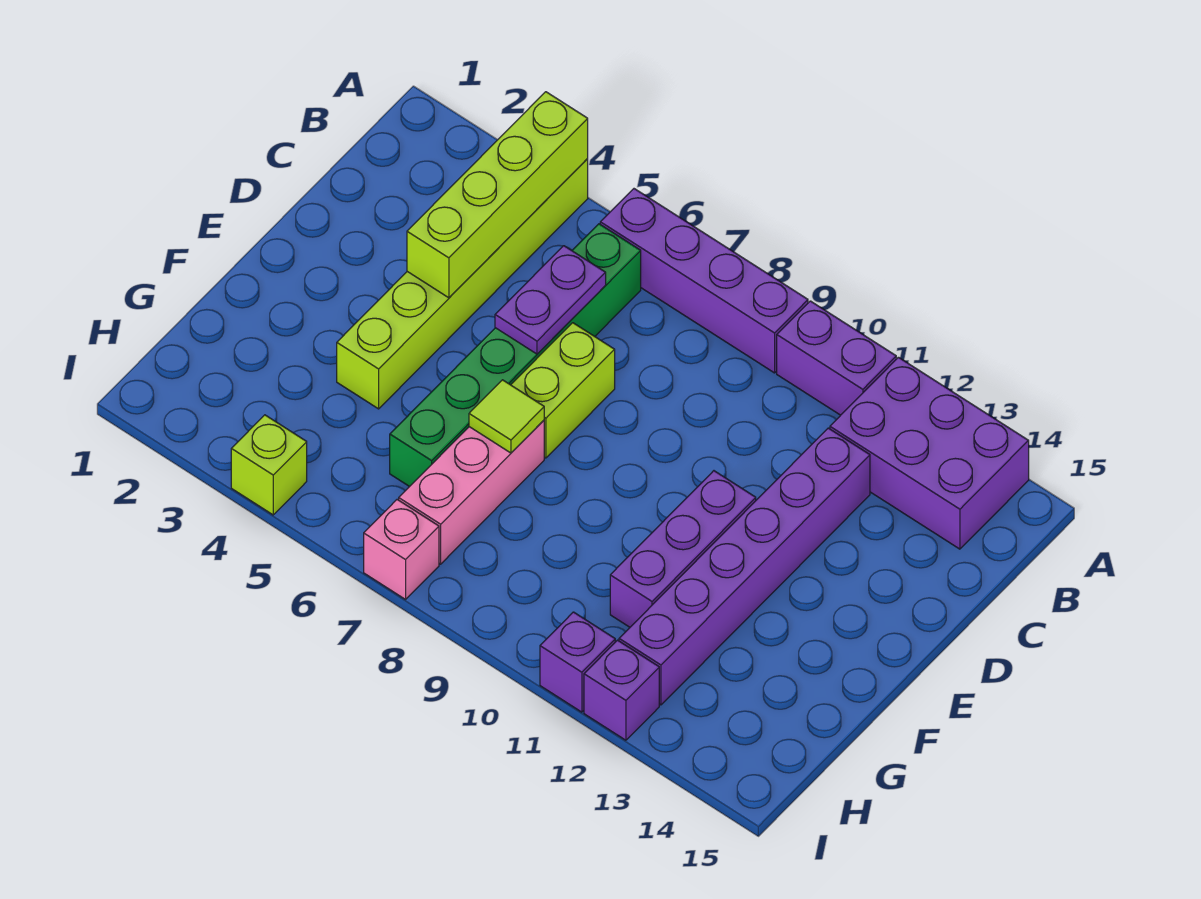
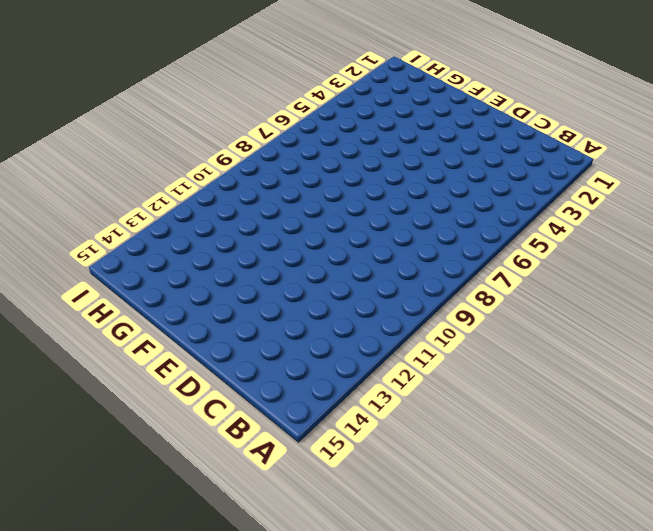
none -> lime 1x6 brick [337,159,588,409]
none -> purple 1x4 brick [600,189,808,373]
none -> purple 1x2 brick [777,301,896,415]

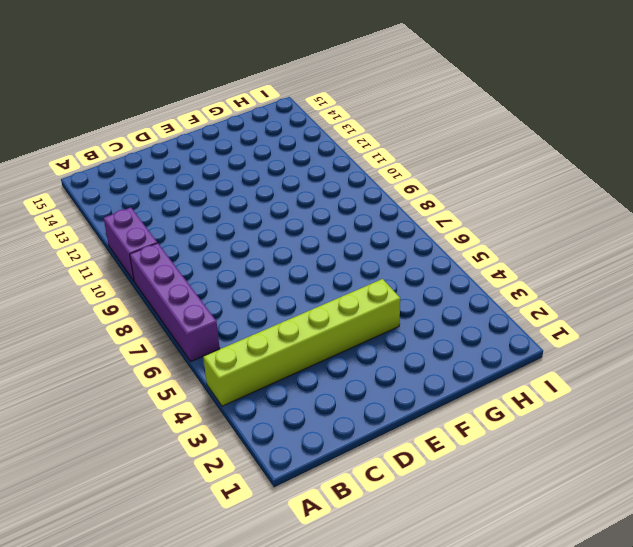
none -> purple 2x3 brick [830,357,1029,549]
none -> green 1x6 brick [390,224,641,487]
none -> purple 1x6 brick [619,428,870,705]

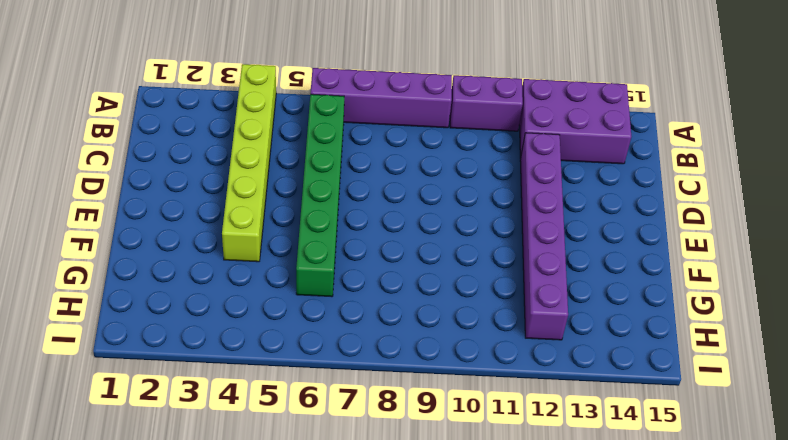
none -> lime 1x2 brick [511,323,615,458]
none -> purple 1x3 brick [610,471,756,627]
none -> pink 1x3 brick [399,420,544,564]

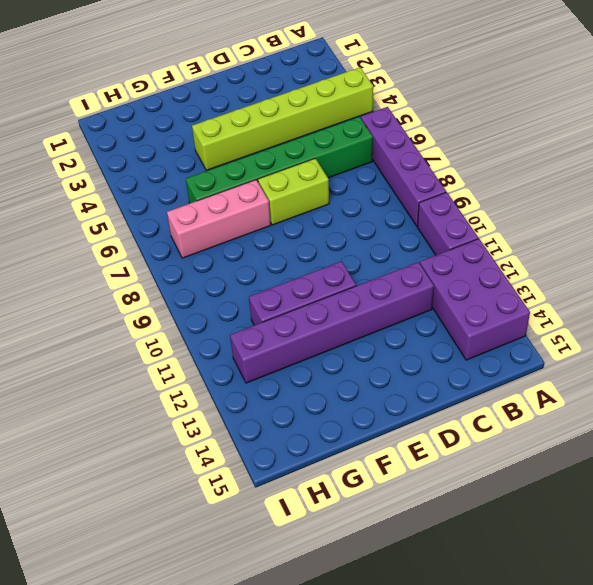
none -> lime 1x1 brick [231,415,307,515]
none -> pink 1x1 brick [364,500,439,599]
none -> purple 1x1 brick [540,612,615,712]

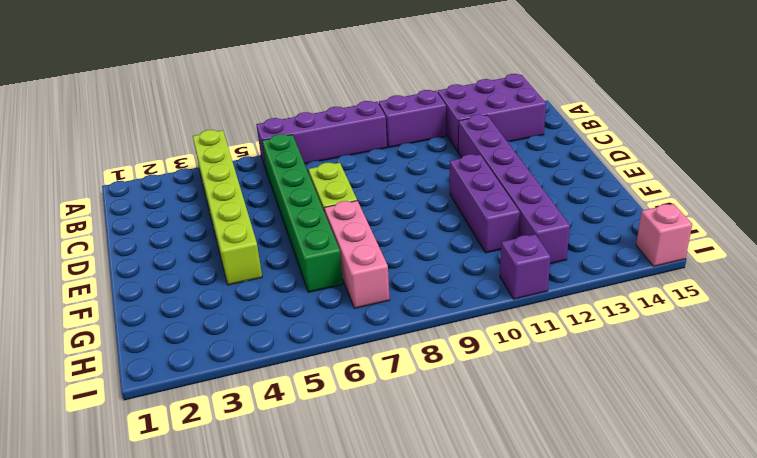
pink 1x1 brick [636,204,692,266] -> pink 1x1 brick moved to [364,500,439,599]
none -> lime 1x1 brick [231,415,307,515]
none -> purple 1x1 brick [584,640,659,740]
none -> lime 1x4 brick [407,92,588,298]

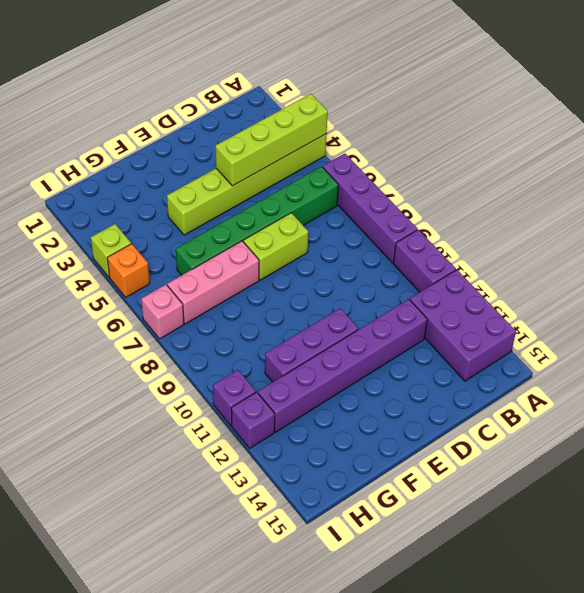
orange 1x1 brick [107,244,150,297] -> none
none -> purple 1x2 plate [495,246,606,354]
none -> lime 1x1 tile [469,380,544,453]

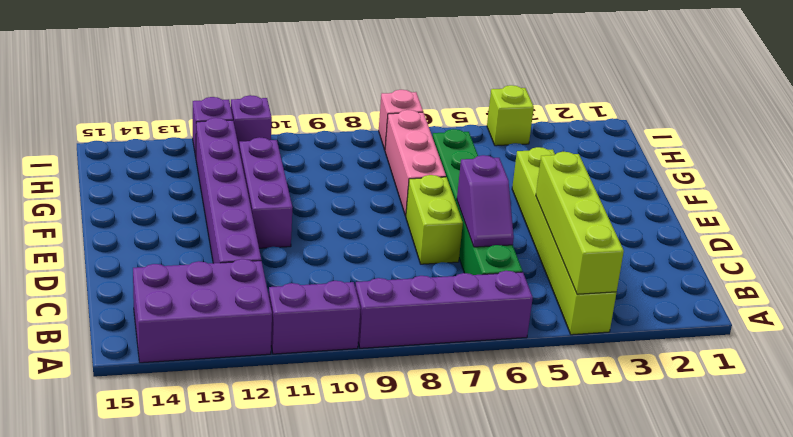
purple 1x2 slope [457,155,514,247] -> purple 1x2 plate [495,246,606,354]
none -> lime 1x1 tile [469,380,544,453]

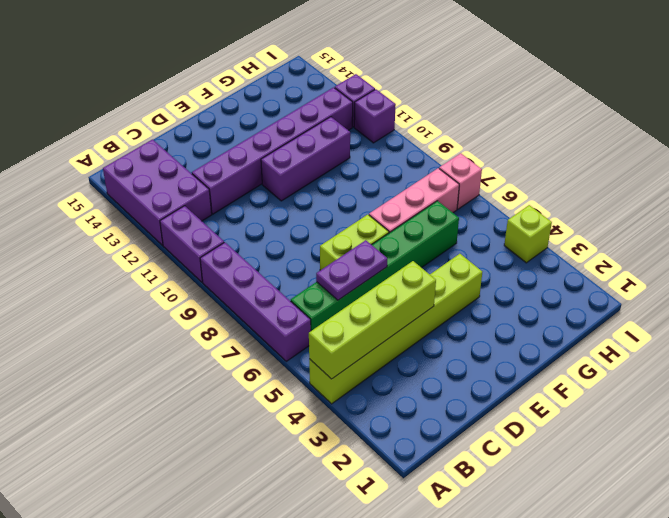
none -> lime 1x1 tile [469,380,544,453]

